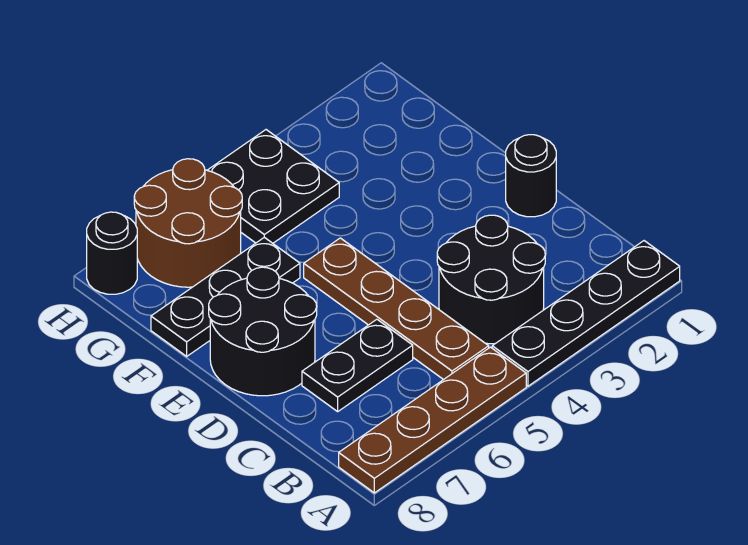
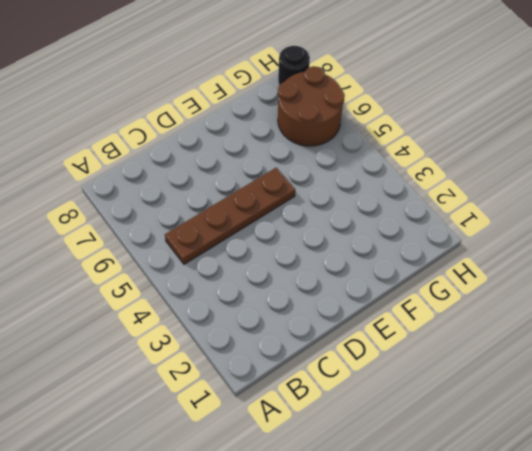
none -> black 1x4 plate [492,241,680,386]
none -> brown 1x4 plate [339,347,526,493]

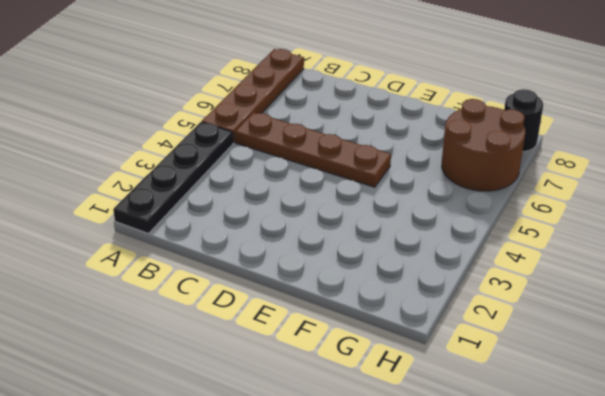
none -> black 2x2 round brick [437,215,545,344]
none -> black 1x2 plate [302,319,413,411]

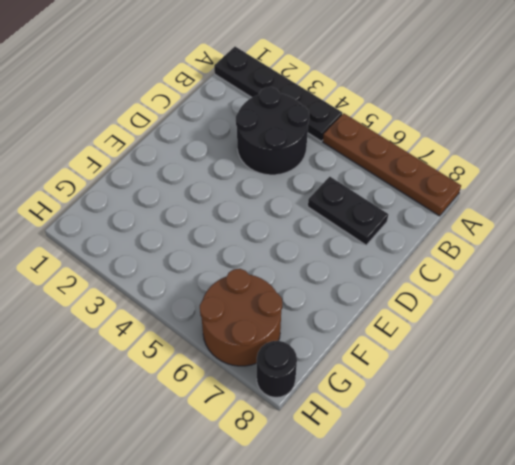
none -> brown 1x4 plate [304,238,489,380]
none -> black 1x1 round brick [506,135,556,217]

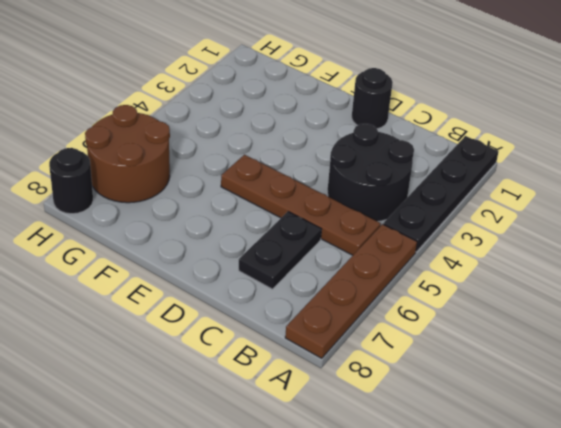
none -> black 2x2 round brick [209,267,317,396]
none -> black 1x3 plate [151,237,300,356]

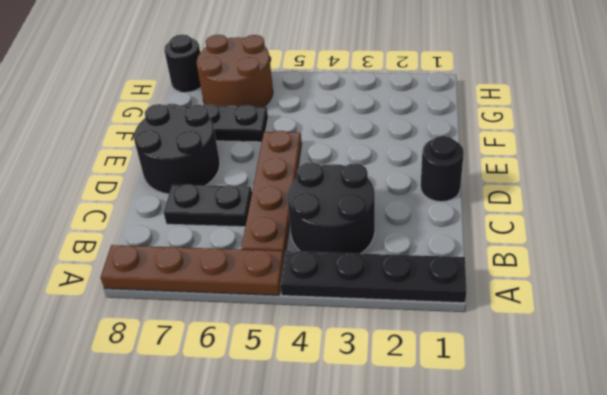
none -> black 2x2 plate [207,130,339,243]

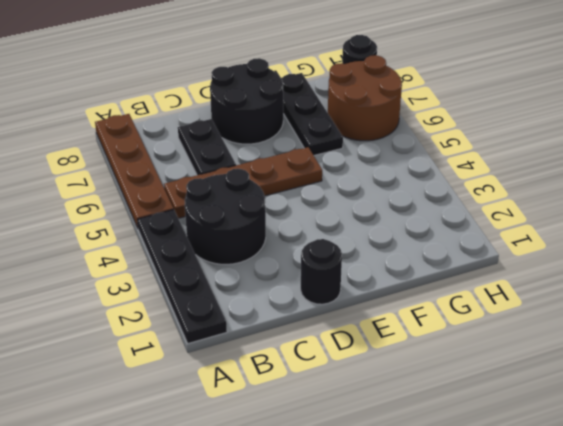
none -> black 2x2 plate [207,130,339,243]

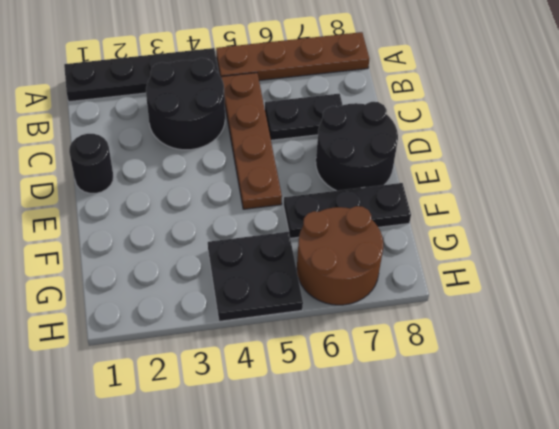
none -> black 1x1 round brick [87,212,137,294]

